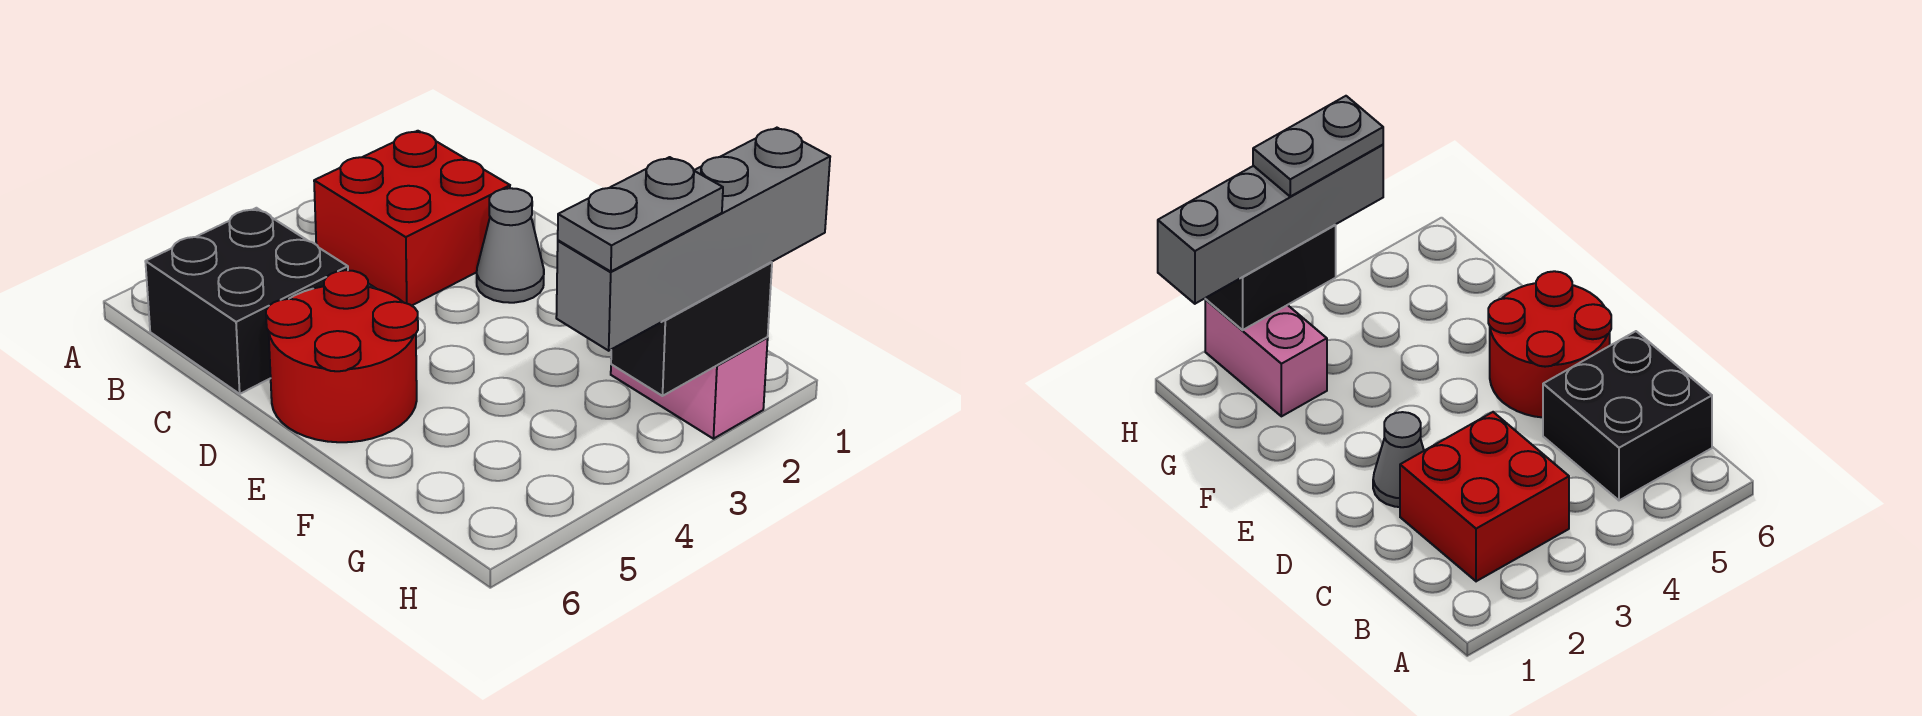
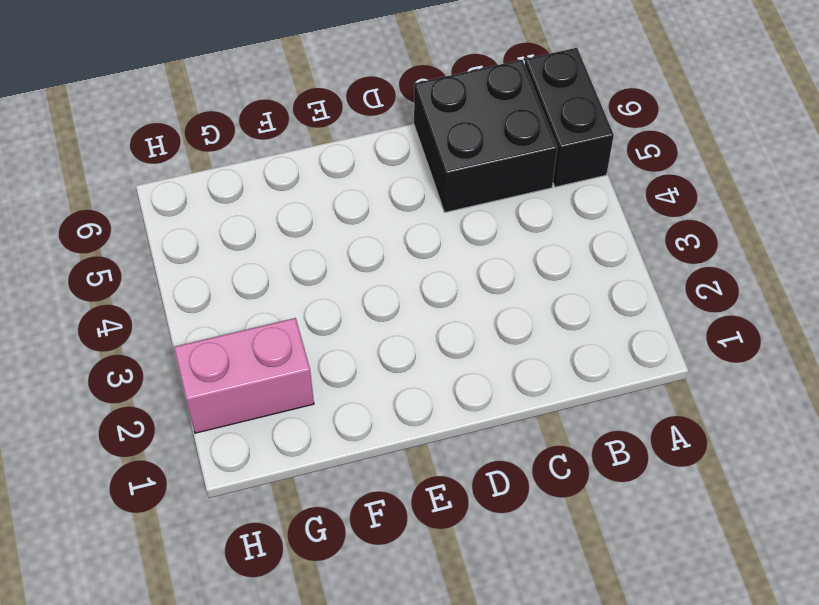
black 1x2 brick [525,48,614,187] -> black 1x2 brick moved to [611,262,772,396]
none -> red 2x2 brick [314,131,510,306]
none -> grey 1x1 cone [477,188,544,303]

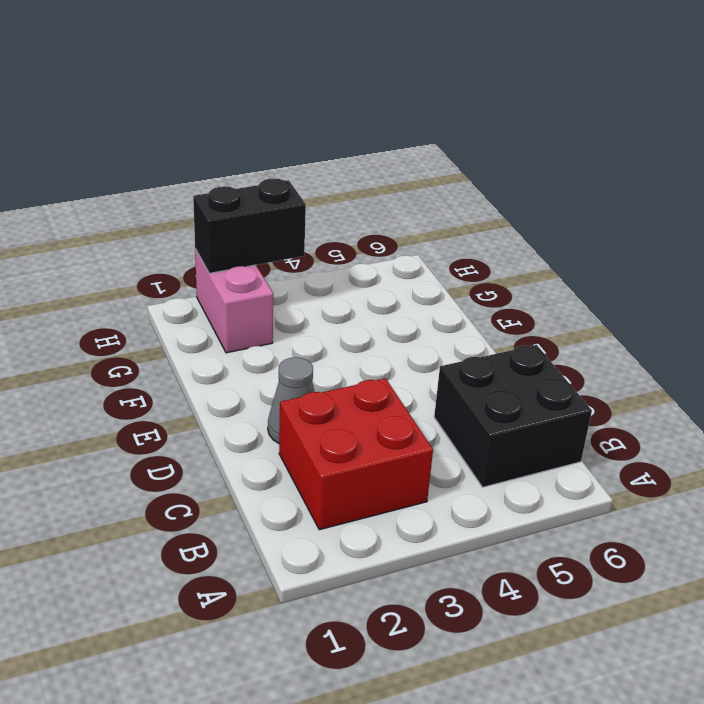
none -> red 2x2 round brick [266,270,418,442]
none -> grey 1x4 brick [556,128,830,351]

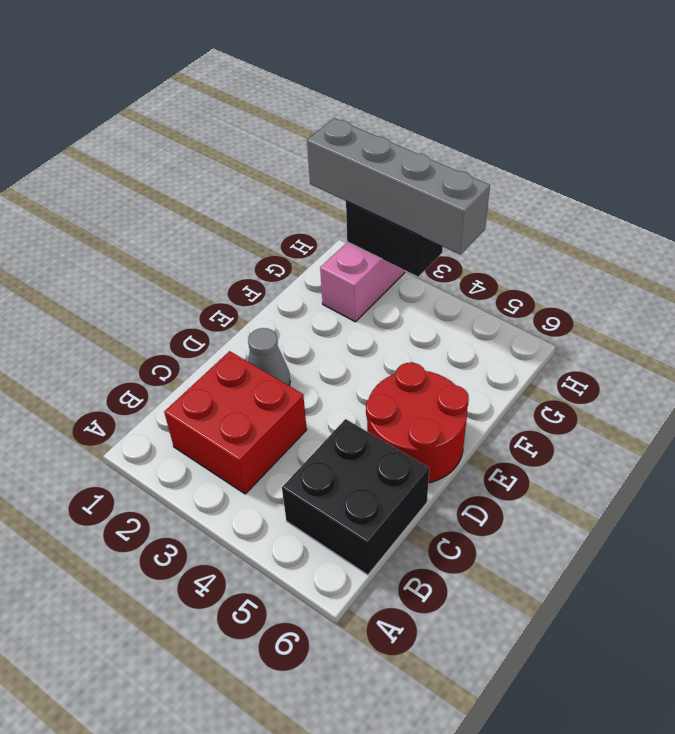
none -> grey 1x2 plate [558,157,723,271]

